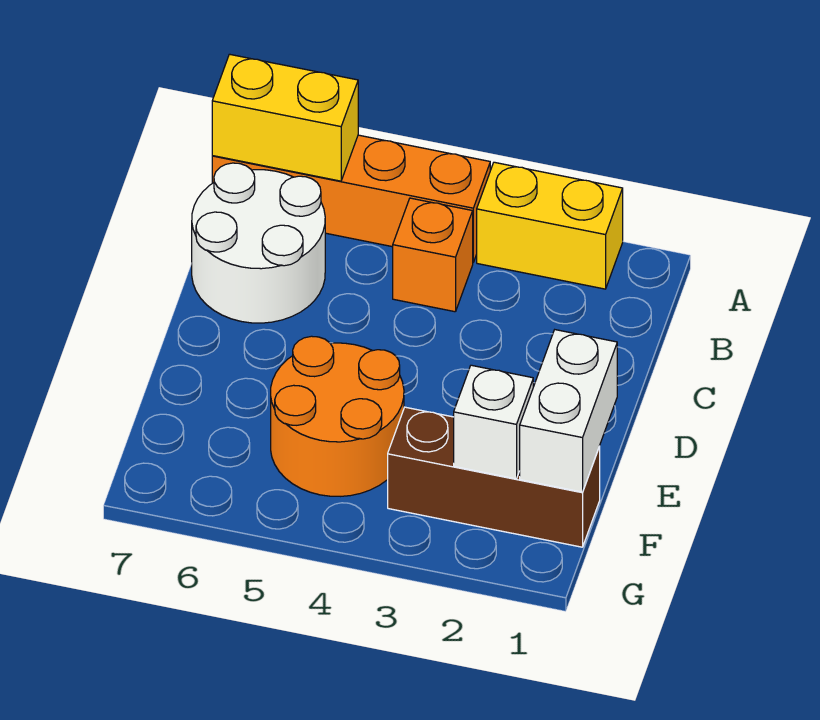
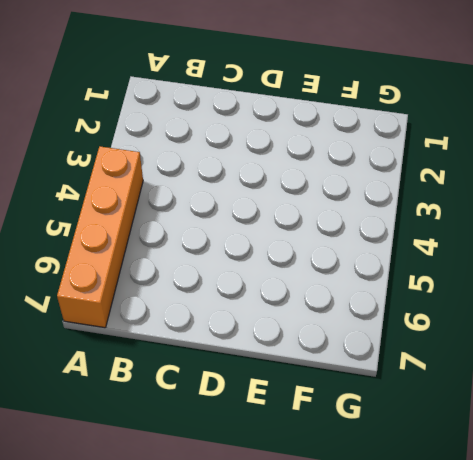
none -> yellow 1x2 brick [477,162,623,289]
none -> orange 1x1 brick [393,198,473,312]

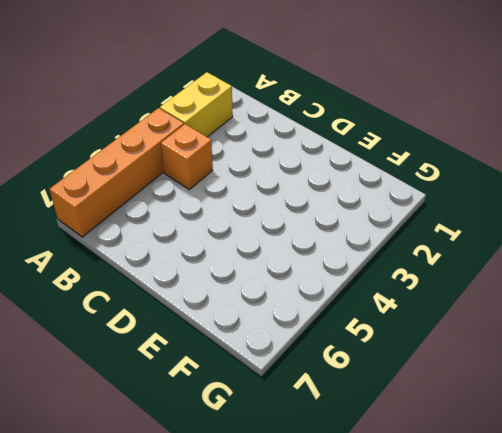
none -> white 2x2 round brick [192,163,325,323]
none -> orange 2x2 round brick [271,336,404,496]

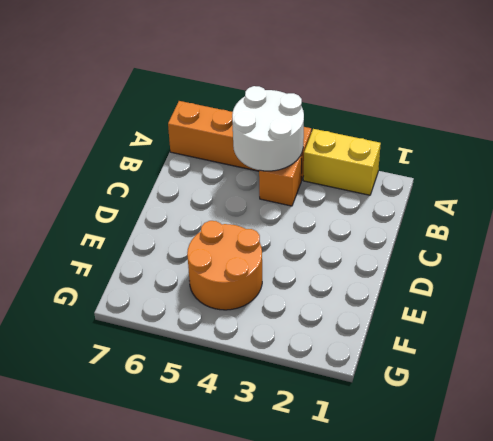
white 2x2 round brick [232,86,304,171] -> white 2x2 round brick moved to [192,163,325,323]
none -> brown 1x3 brick [388,407,600,547]
none -> yellow 1x2 brick [212,54,358,181]

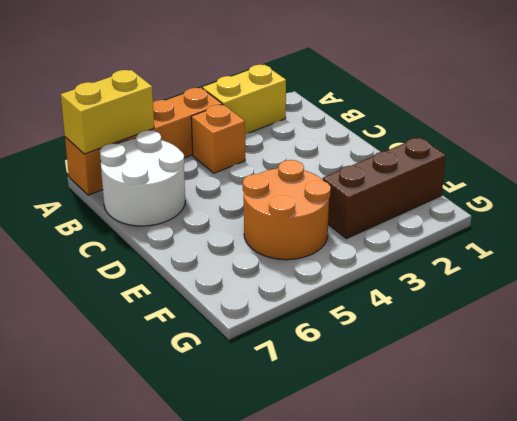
none -> white 1x2 brick [520,330,617,492]
none -> white 1x1 brick [454,365,533,479]

